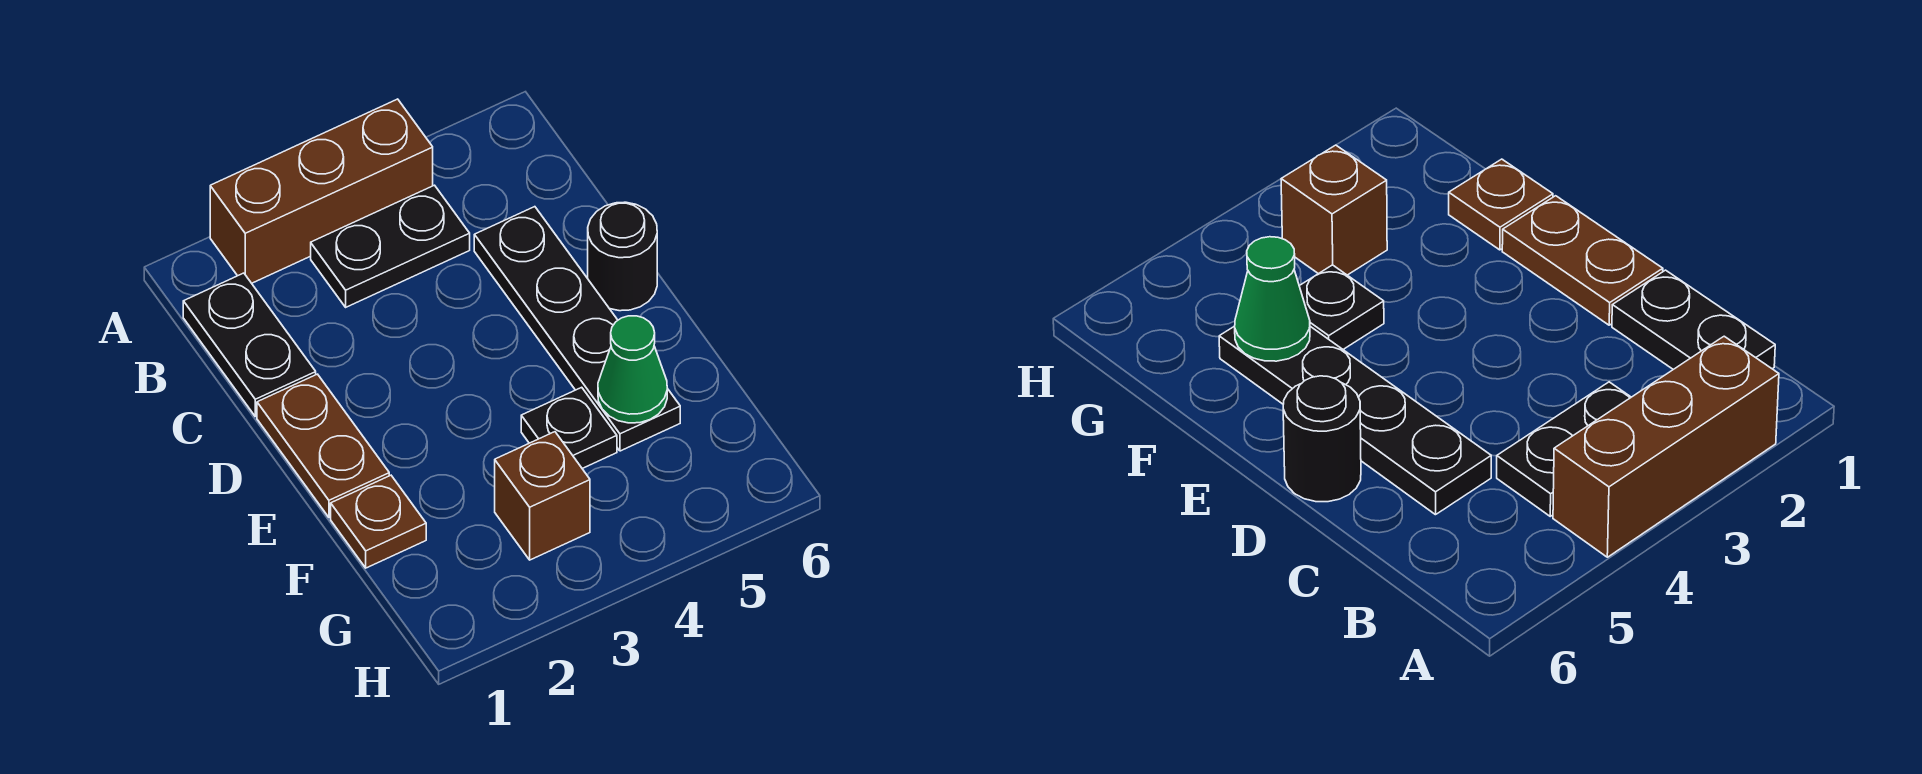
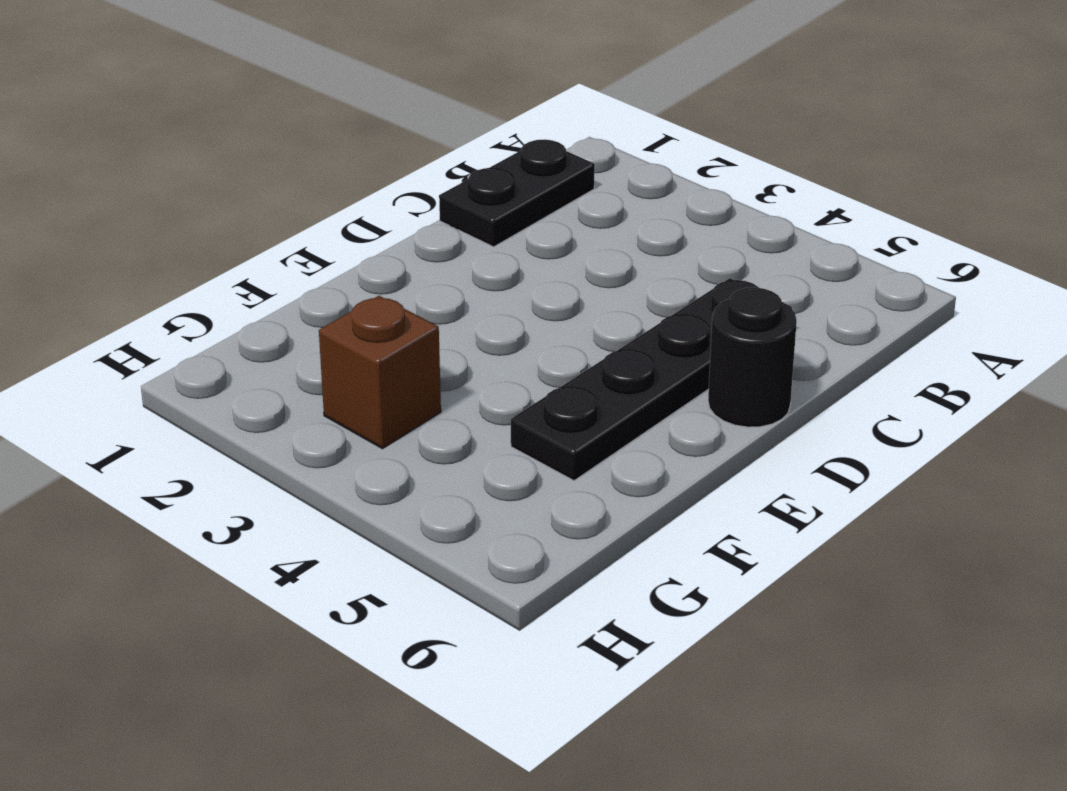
none -> brown 1x3 brick [210,99,433,283]
none -> black 1x2 plate [311,185,470,307]

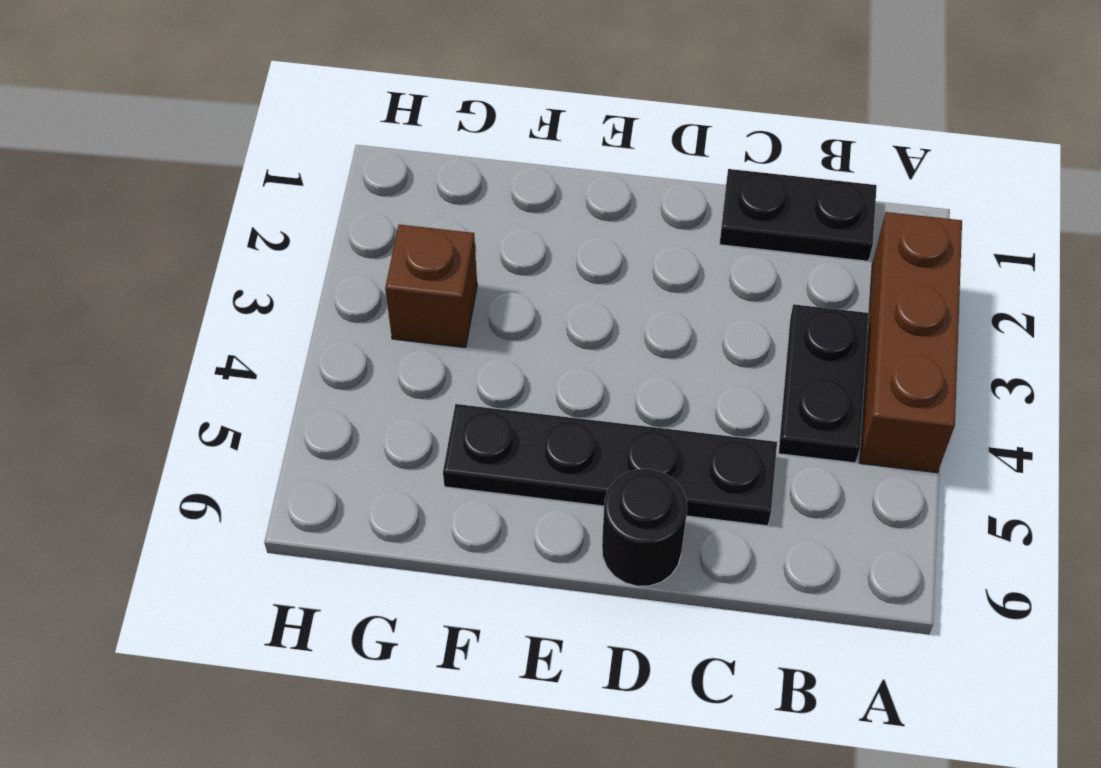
none -> brown 1x2 plate [257,374,389,518]
none -> brown 1x1 plate [331,475,426,568]

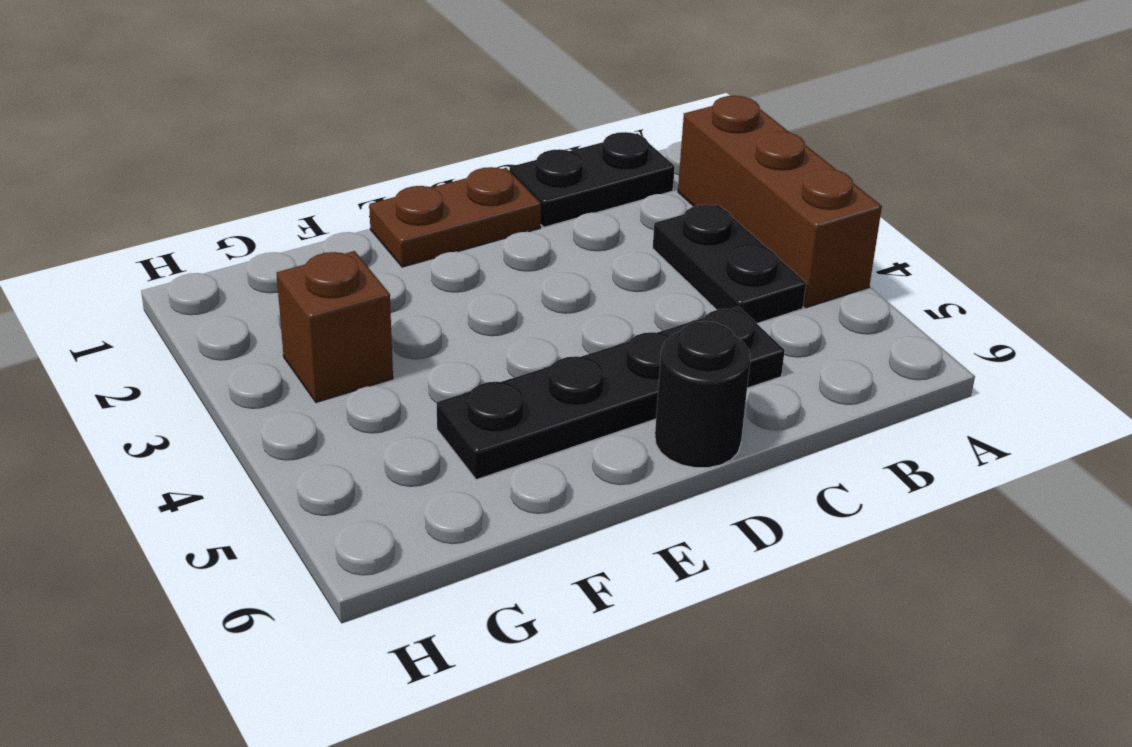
none -> brown 1x1 plate [331,475,426,568]
none -> black 1x1 plate [521,387,617,468]

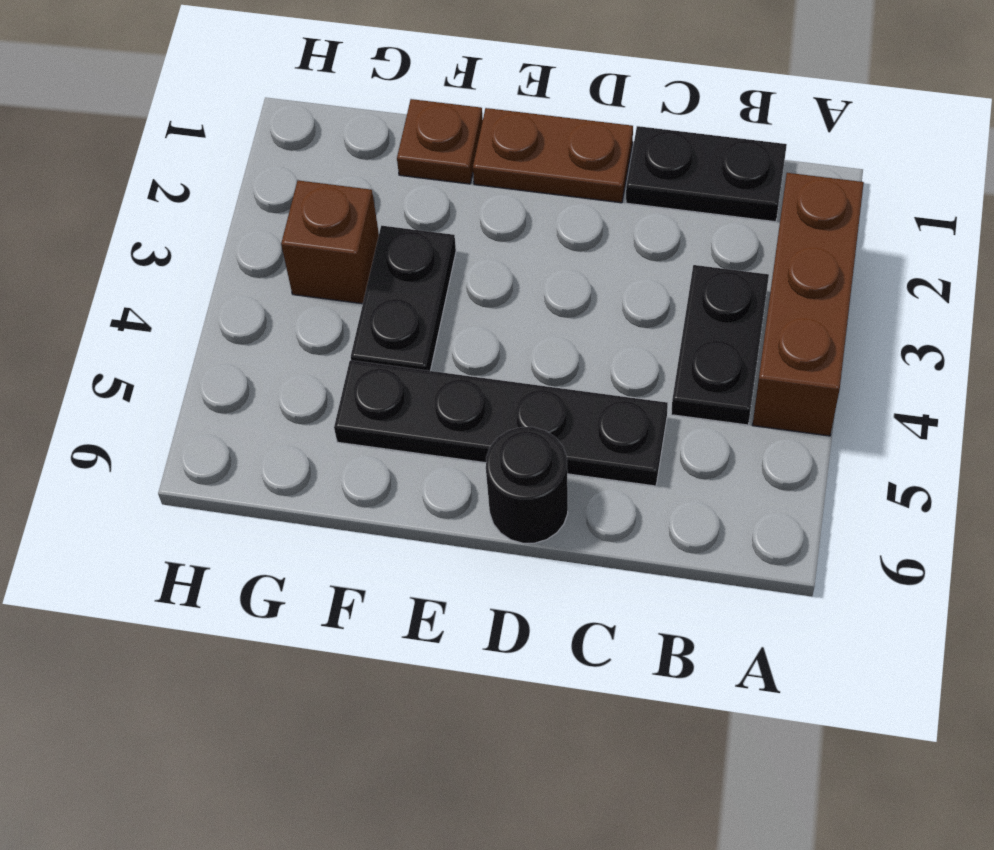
black 1x2 plate [351,226,456,371] -> black 1x1 plate [521,387,617,468]
none -> green 1x1 cone [598,316,667,423]

